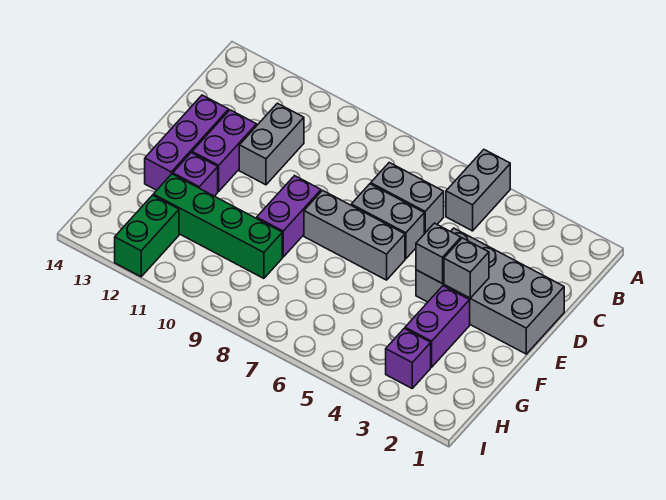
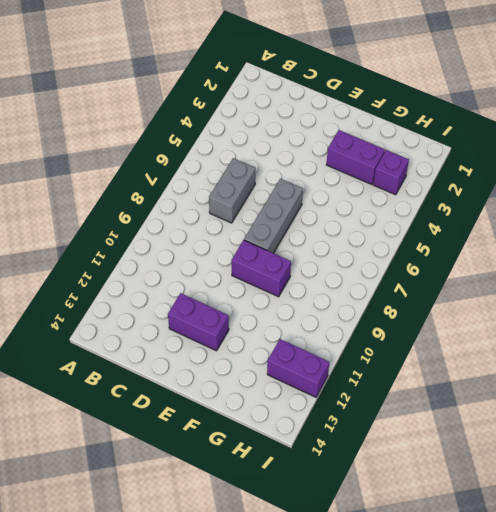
purple 1x2 brick [267,339,329,397] -> green 1x2 brick [115,195,179,277]
none -> grey 1x2 brick [446,150,510,231]
none -> grey 1x2 brick [239,103,304,185]
none -> grey 2x4 brick [416,228,564,354]

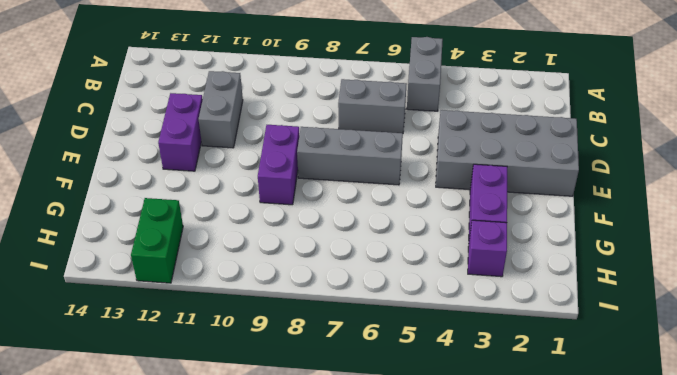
none -> grey 1x2 brick [351,184,424,259]
none -> purple 1x3 brick [145,95,229,190]
none -> purple 1x1 brick [173,153,218,196]

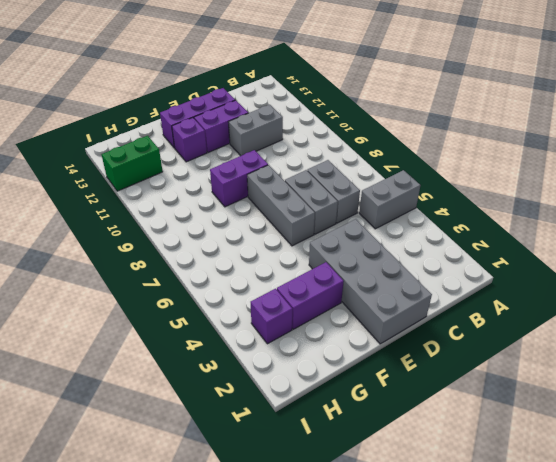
none -> green 1x4 brick [153,174,282,278]
none -> grey 1x1 brick [444,238,489,298]
none -> grey 1x1 brick [416,223,461,283]

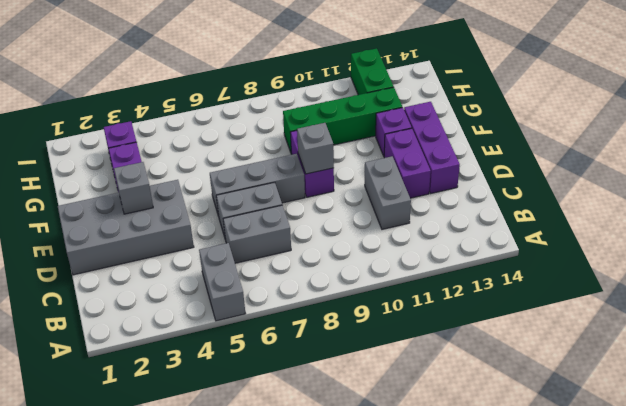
grey 1x1 brick [297,123,334,174] -> grey 1x1 brick moved to [416,223,461,283]

